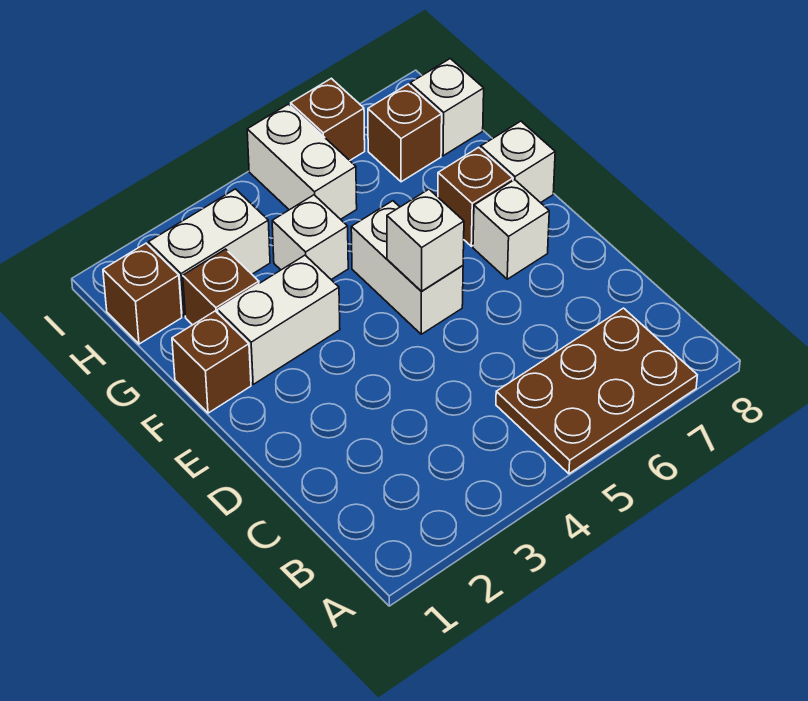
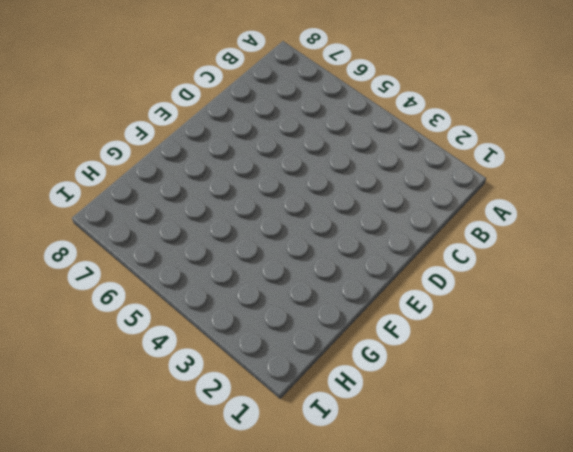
none -> brown 2x3 plate [496,308,697,474]
none -> white 1x2 brick [351,201,463,334]
none -> white 1x1 brick [473,180,549,279]

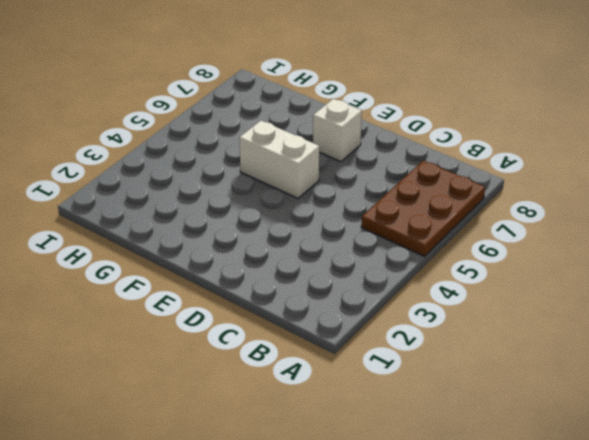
none -> brown 1x1 brick [172,311,251,413]
none -> white 1x2 brick [218,255,340,384]
none -> brown 1x1 brick [438,147,513,246]

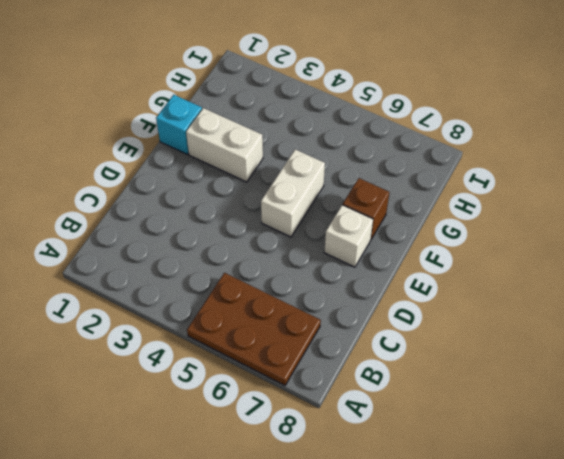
cyan 1x1 brick [156,95,202,154] -> brown 1x1 brick [172,311,251,413]
none -> white 1x1 brick [481,121,555,203]
none -> brown 1x1 brick [183,249,259,325]
none -> white 1x1 brick [272,195,348,280]

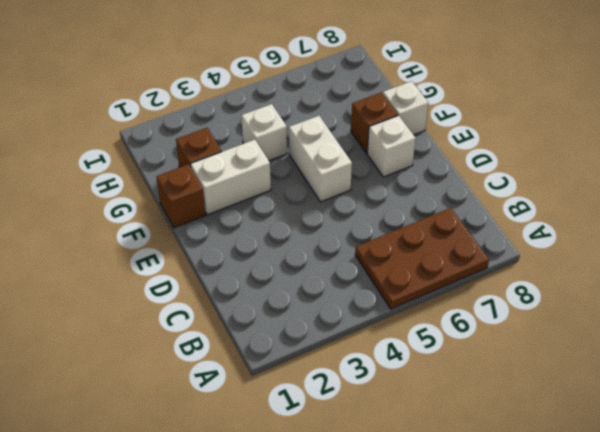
none -> brown 1x1 brick [103,243,182,344]
none -> white 1x2 brick [148,189,270,316]
none -> white 1x2 brick [247,104,357,219]

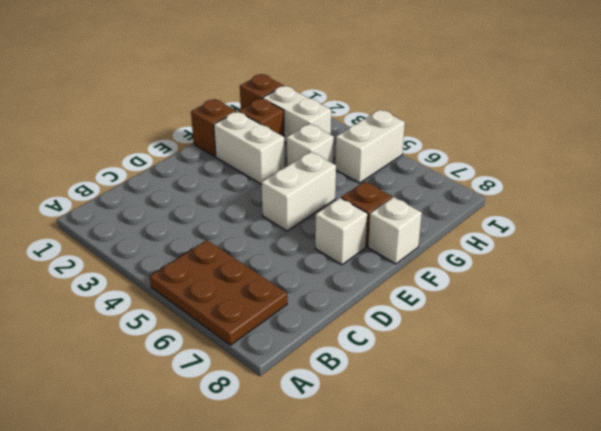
none -> brown 1x1 brick [368,84,442,182]
none -> white 1x1 brick [410,59,484,156]
none -> brown 1x1 brick [291,78,365,160]

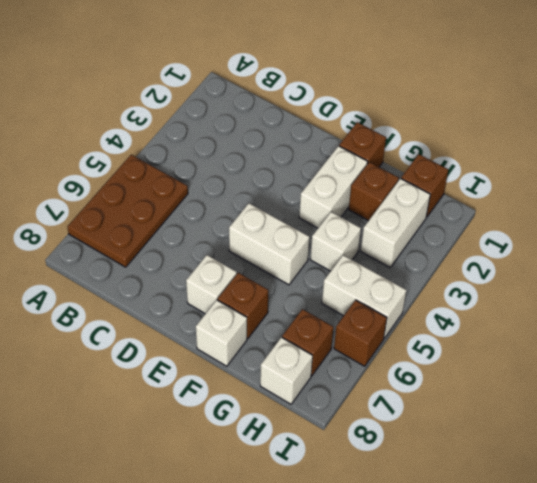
none -> white 1x1 brick [387,189,464,291]

